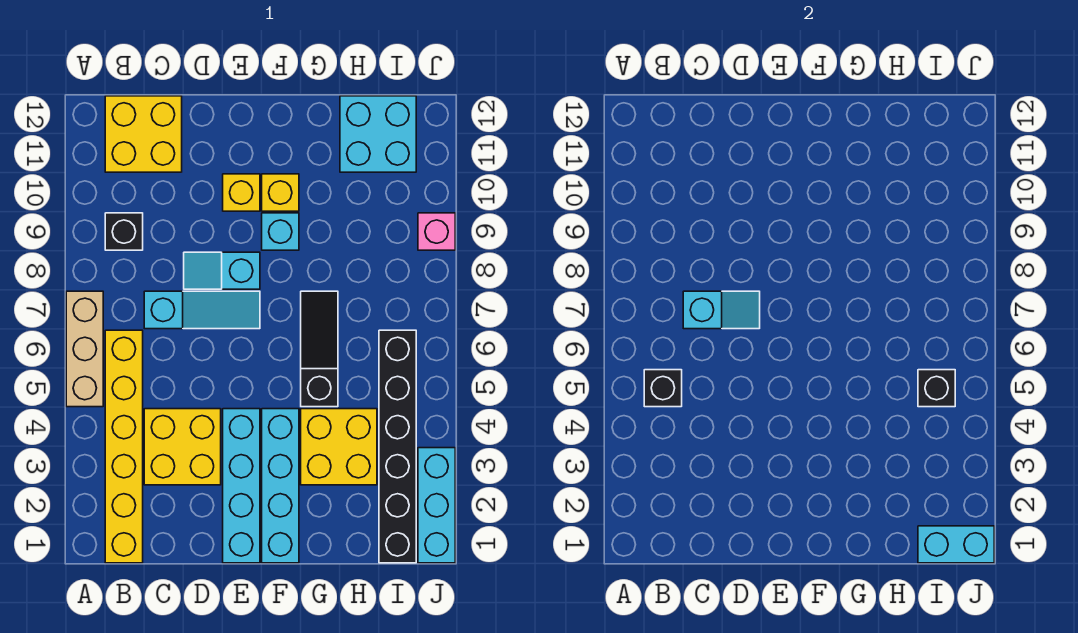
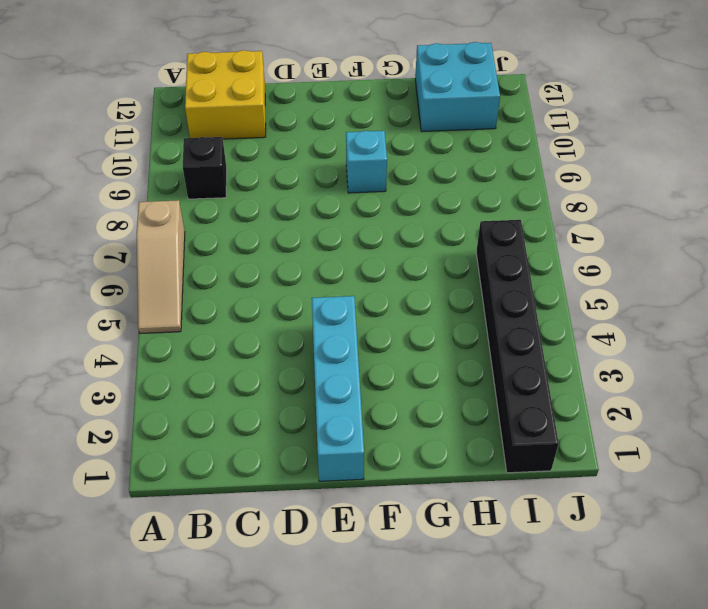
tan 1x3 slope [137,200,185,333] -> tan 1x3 brick [66,291,103,407]
none -> yellow 1x6 brick [105,330,143,563]
none -> yellow 2x2 brick [144,409,221,485]
none -> cyan 1x3 slope [144,291,260,329]

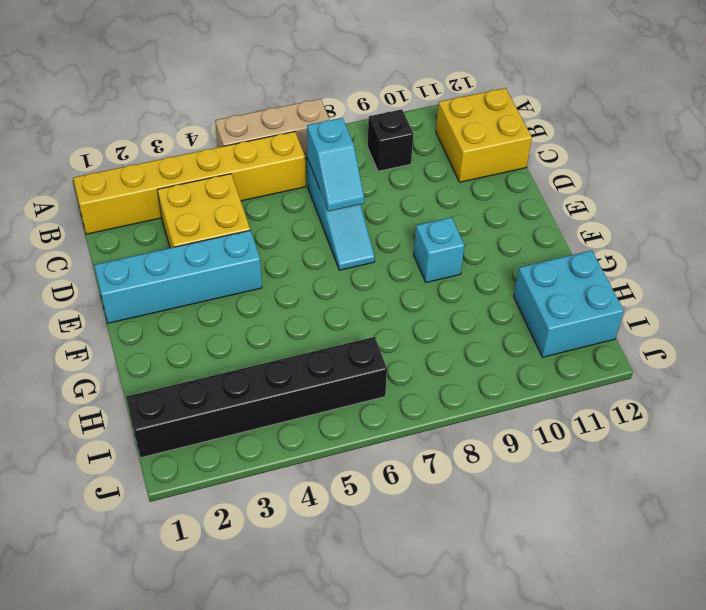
none -> cyan 1x2 slope [184,252,260,289]
none -> yellow 1x1 brick [223,174,260,211]
none -> cyan 1x4 brick [262,409,299,563]

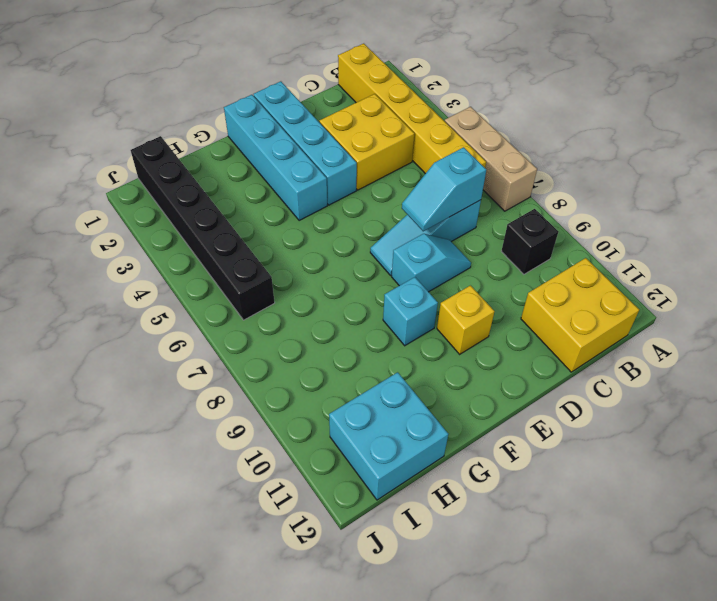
none -> yellow 1x1 brick [262,174,299,211]
none -> yellow 2x2 brick [301,409,377,485]
none -> black 1x3 slope [301,291,338,407]

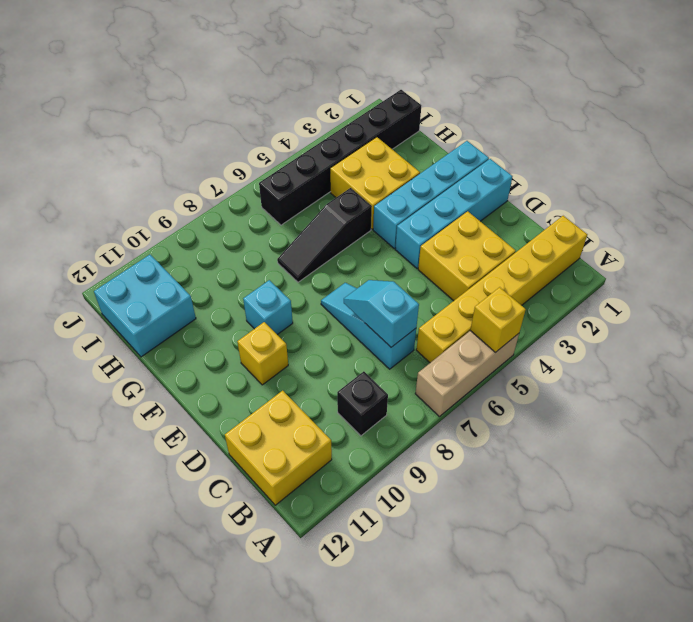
yellow 1x1 brick [470,287,526,353] -> yellow 1x1 brick moved to [262,174,299,211]
none -> cyan 1x2 slope [184,252,260,289]
none -> cyan 1x3 brick [418,448,455,563]
none -> pink 1x1 brick [418,213,455,250]

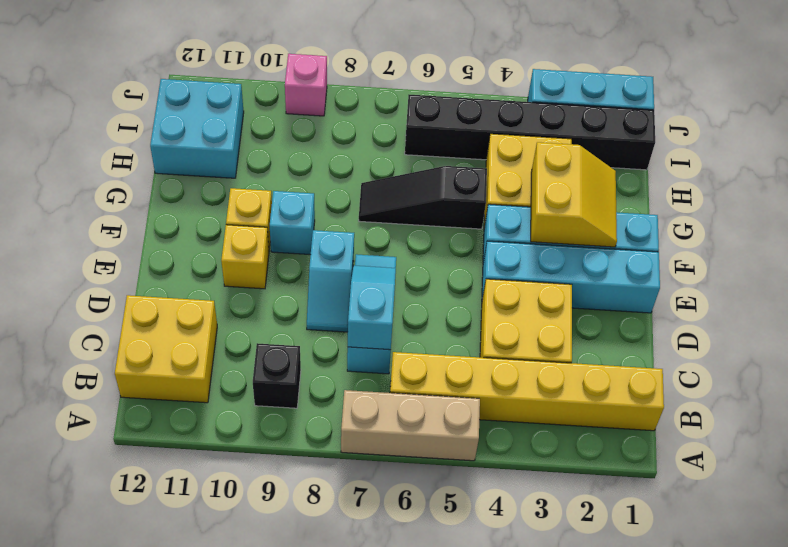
yellow 2x2 slope [531,142,617,247] -> none
none -> black 1x1 brick [644,370,682,407]
none -> cyan 1x2 brick [918,526,994,563]
none -> black 1x1 brick [918,370,955,407]

